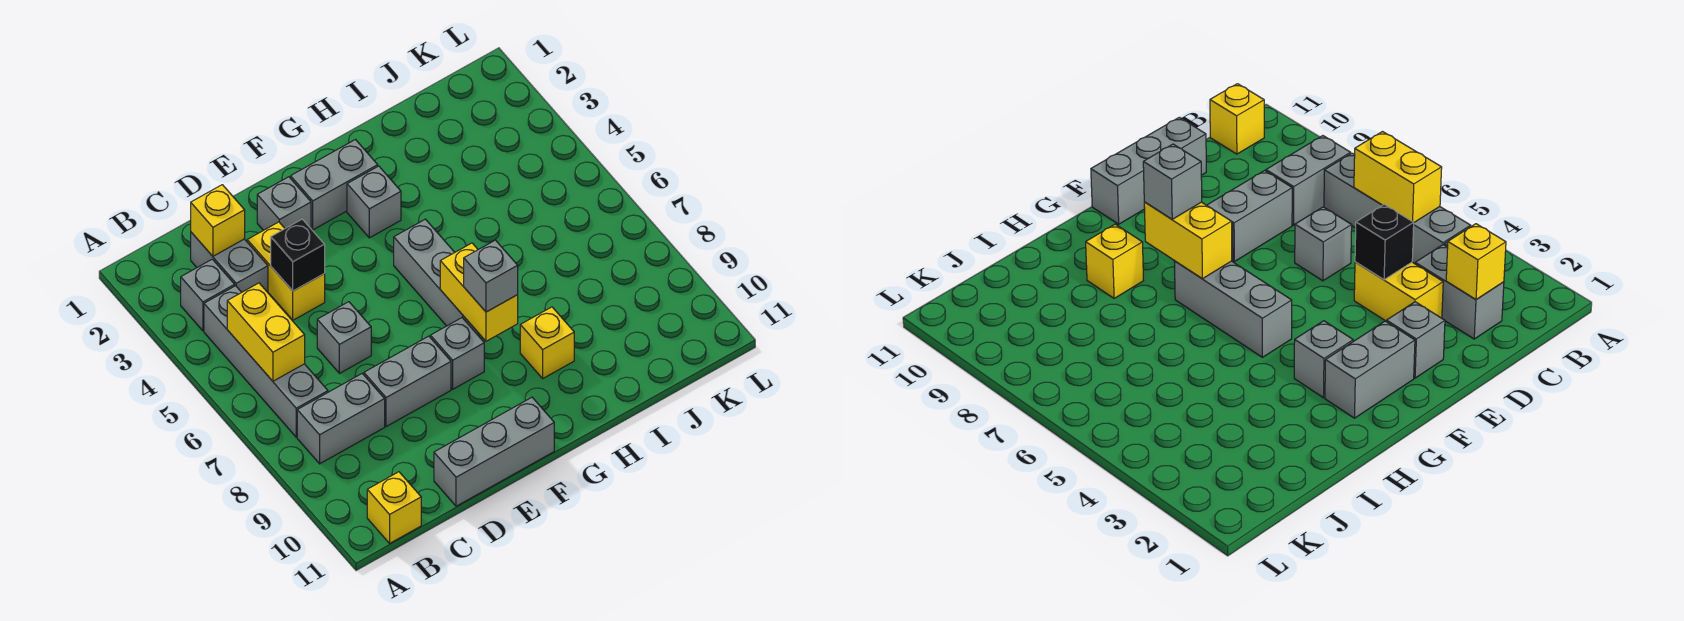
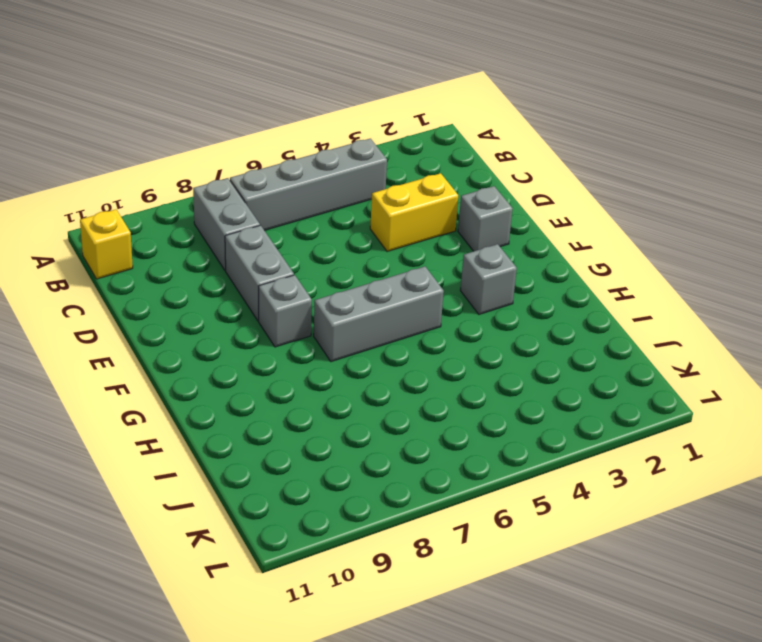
none -> grey 1x1 brick [181,259,235,331]
none -> grey 1x2 brick [191,232,268,292]
none -> grey 1x1 brick [317,302,371,373]

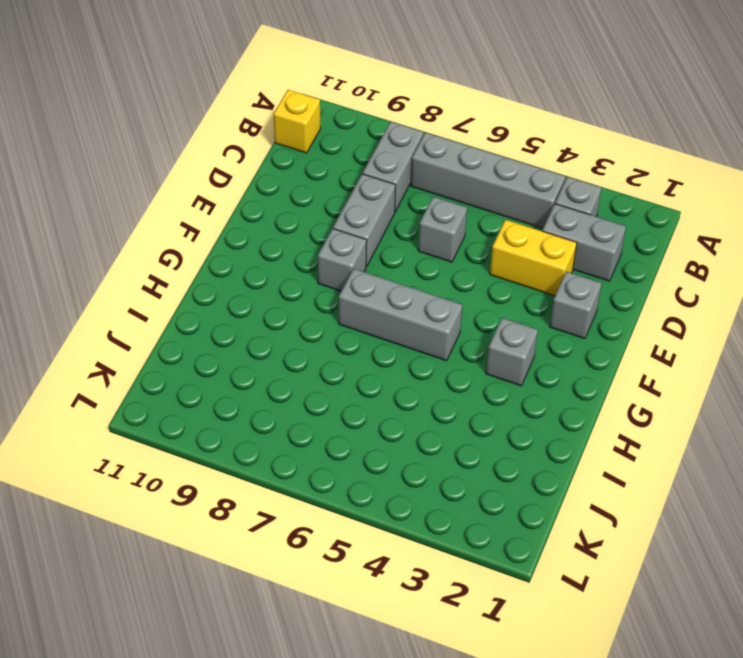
none -> grey 1x3 brick [434,397,554,506]
none -> grey 1x2 brick [291,140,378,230]
none -> yellow 1x1 brick [520,307,574,378]

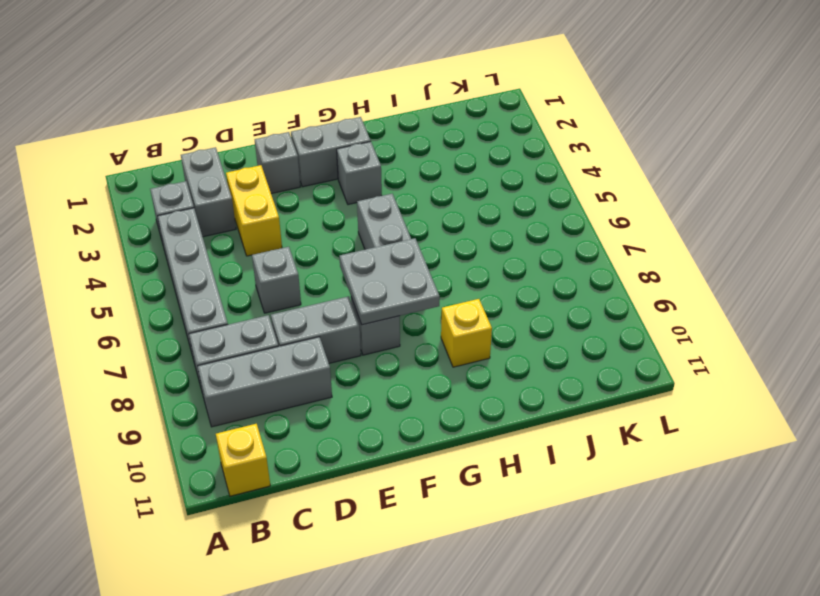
grey 1x3 brick [197,337,332,427] -> grey 1x3 brick moved to [434,397,554,506]
grey 2x2 plate [339,238,440,325] -> yellow 1x2 brick [440,243,518,341]
none -> yellow 1x2 brick [227,283,305,381]
none -> yellow 1x1 brick [191,185,245,256]
none -> black 1x1 brick [271,219,325,291]

